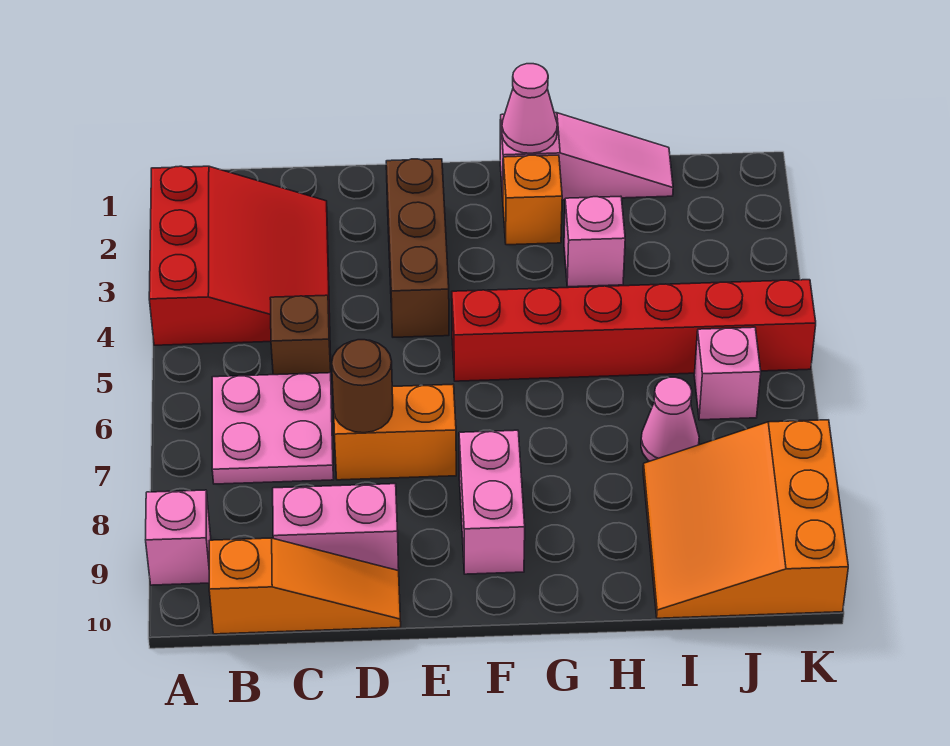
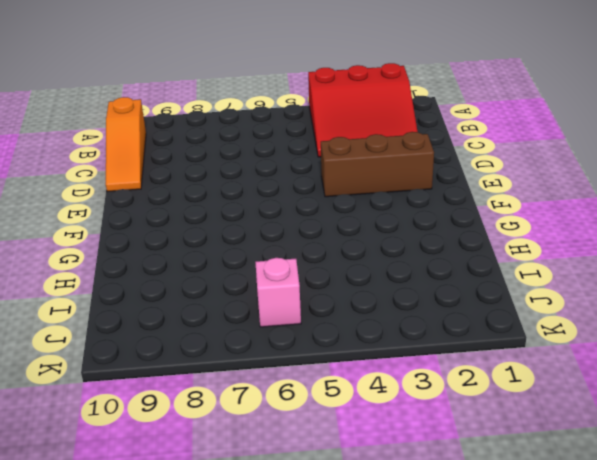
none -> pink 1x1 brick [146,490,211,585]
none -> pink 2x2 plate [212,373,334,484]
none -> brown 1x1 brick [270,295,331,375]

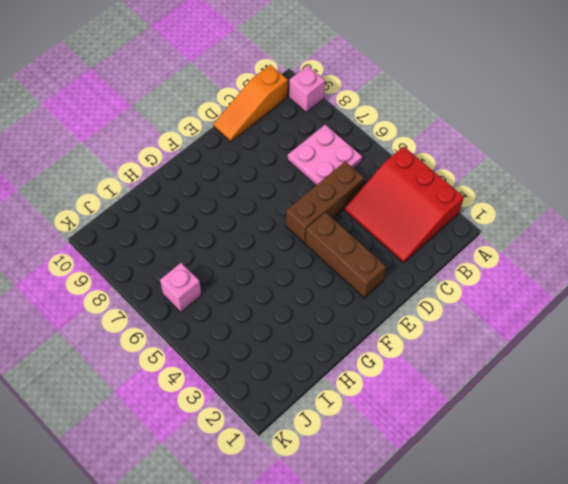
brown 1x3 brick [286,161,364,243] -> brown 1x1 brick [270,295,331,375]
none -> pink 1x2 brick [273,484,399,571]
none -> orange 1x2 brick [334,384,456,480]
none -> red 1x6 brick [452,280,816,381]

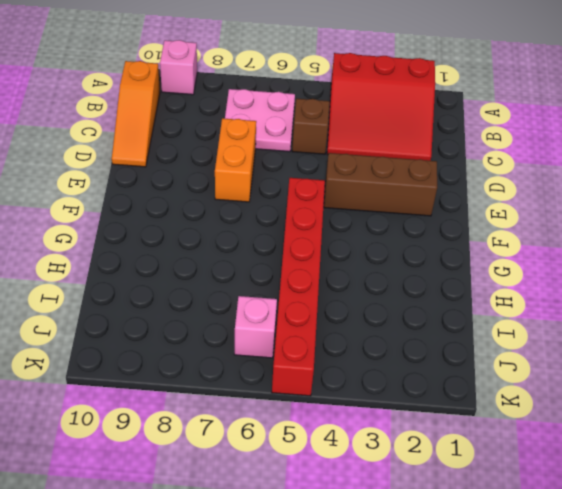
none -> pink 1x2 brick [273,484,399,571]
none -> pink 1x2 brick [459,430,525,574]
none -> pink 1x3 slope [500,113,673,200]

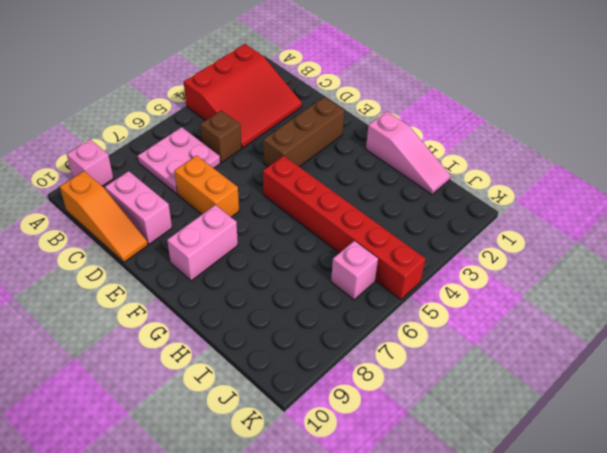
none -> orange 1x1 brick [503,155,562,245]
none -> pink 1x1 brick [564,196,625,287]
none -> pink 1x1 cone [641,377,699,461]

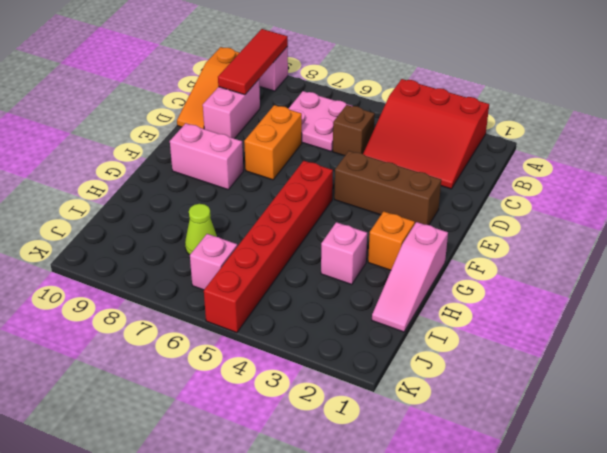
red 1x3 tile [218,29,288,95] -> none
lime 1x1 cone [185,204,217,255] -> pink 1x1 cone [641,377,699,461]
none -> orange 3x3 slope [643,420,848,618]
none -> brown 1x1 round brick [332,340,393,433]
none -> pink 1x1 cone [502,64,557,153]

